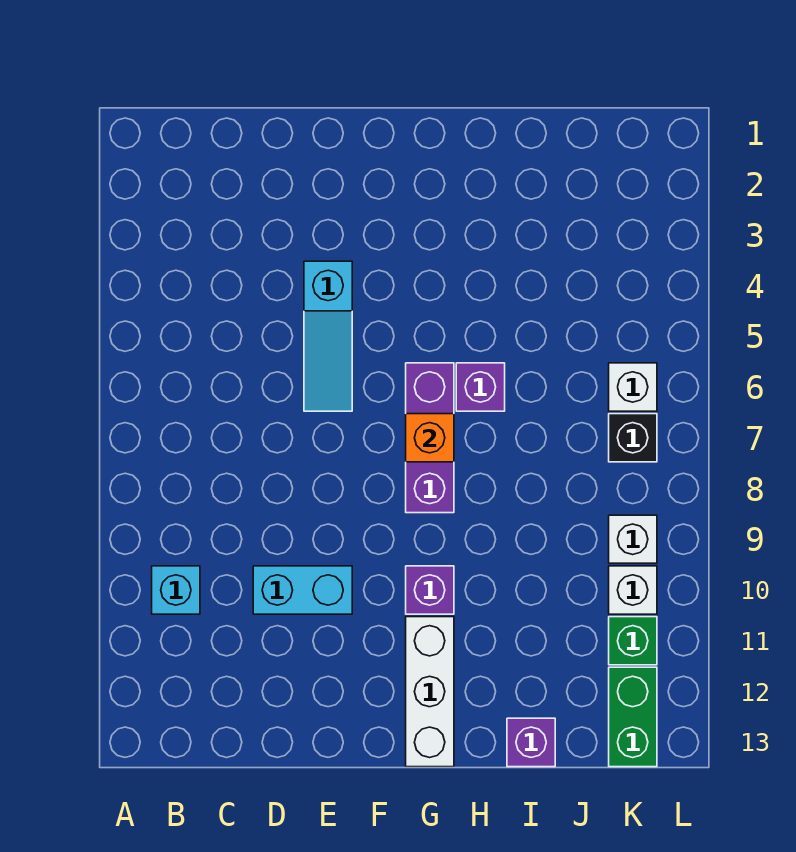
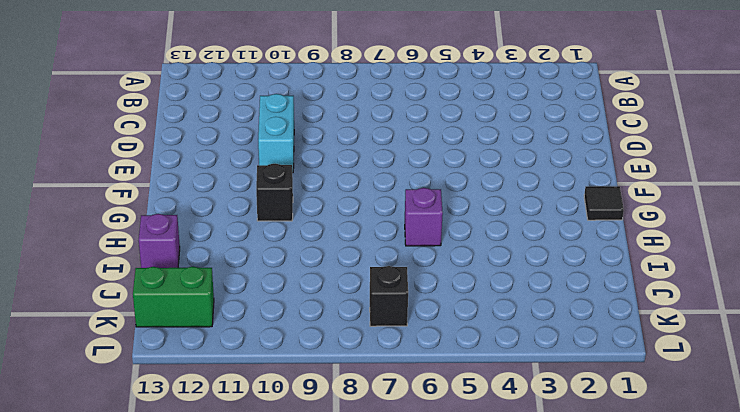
black 1x1 tile [584,186,624,220] -> none
black 1x1 brick [256,164,293,221] -> purple 1x1 brick [406,566,454,614]
none -> cyan 1x1 brick [152,566,200,614]
none -> cyan 1x3 slope [304,261,352,411]
none -> purple 1x3 brick [406,363,454,513]

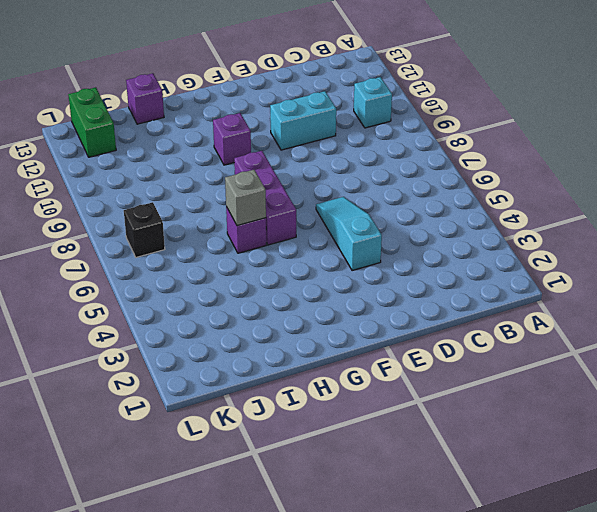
grey 1x1 brick [225,170,266,226] -> none
none -> white 1x3 brick [406,617,454,767]
none -> white 1x1 brick [609,363,657,411]
none -> white 1x1 brick [609,515,657,563]

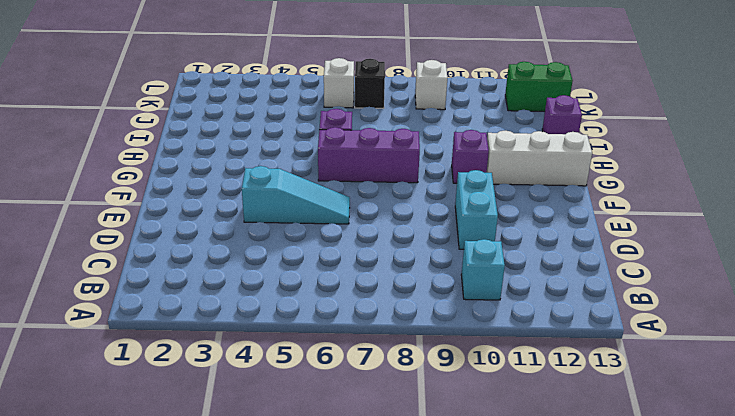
none -> white 1x1 brick [609,566,657,614]
none -> green 1x1 brick [609,617,657,665]
none -> orange 1x1 brick [406,414,454,462]

